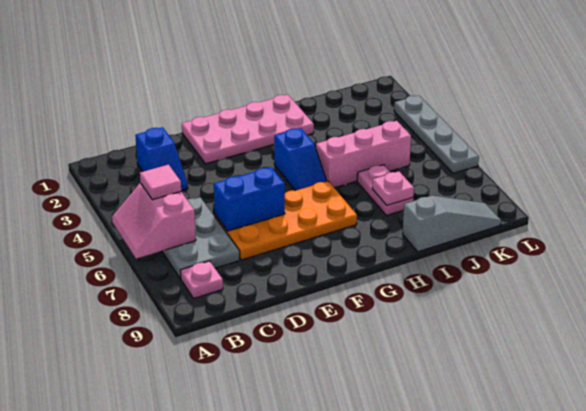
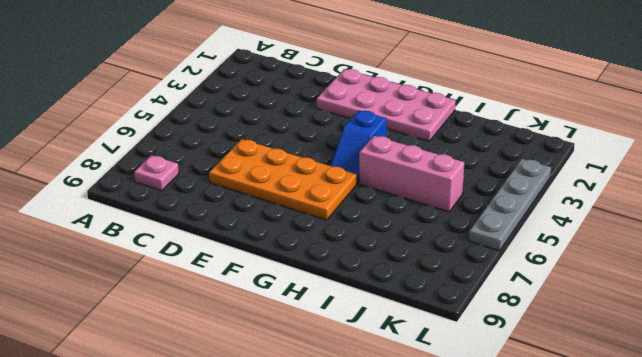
none -> grey 2x3 plate [162,197,240,279]
none -> blue 1x2 slope [135,127,188,191]
none -> pink 1x2 plate [357,165,413,215]

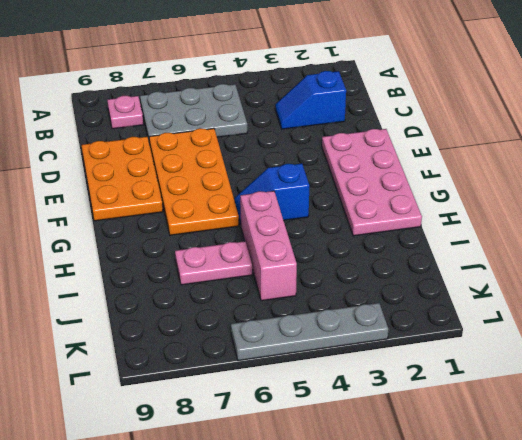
orange 2x3 plate [82,137,163,221] -> none
none -> grey 1x3 slope [403,196,501,252]
none -> pink 2x2 slope [112,183,196,259]
none -> blue 1x2 brick [214,167,285,231]

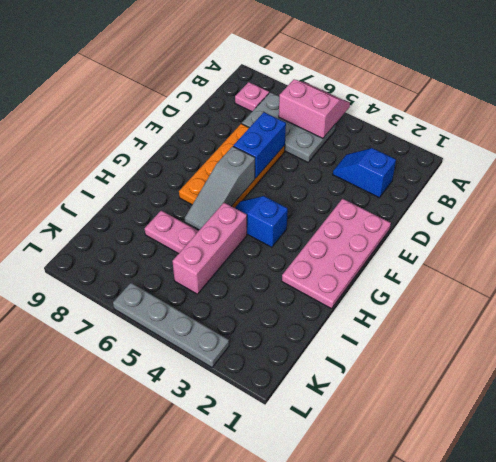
grey 1x3 slope [185,146,255,230] -> grey 1x3 slope moved to [403,196,501,252]
none -> pink 1x1 plate [372,171,414,205]
none -> pink 1x1 tile [140,165,181,200]

